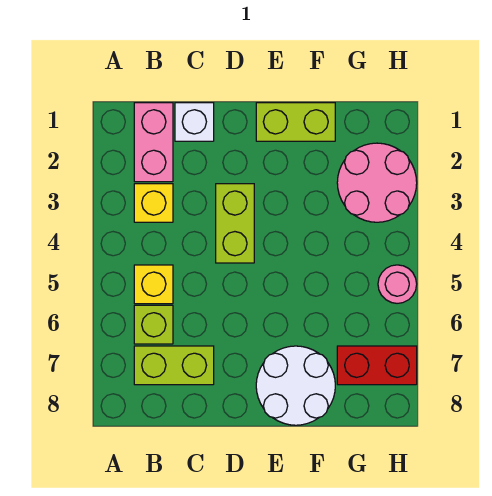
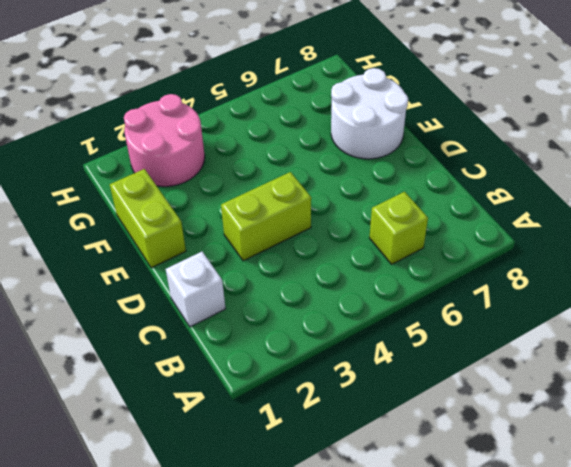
none -> pink 1x2 brick [134,103,173,182]
none -> yellow 1x1 brick [134,184,173,222]
none -> yellow 1x1 brick [134,265,173,304]

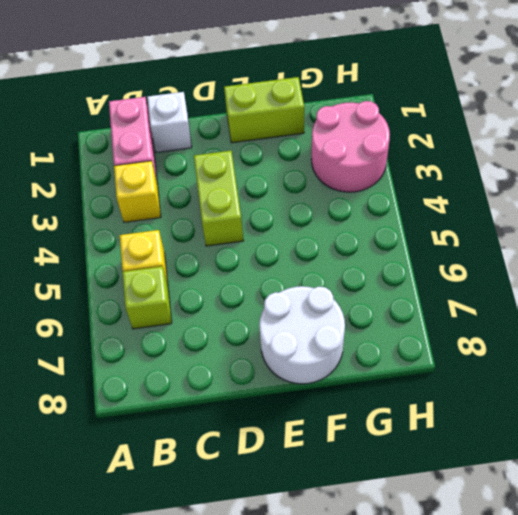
none -> lime 1x2 brick [134,346,214,385]
none -> red 1x2 brick [337,346,417,385]
none -> pink 1x1 round brick [378,265,417,303]

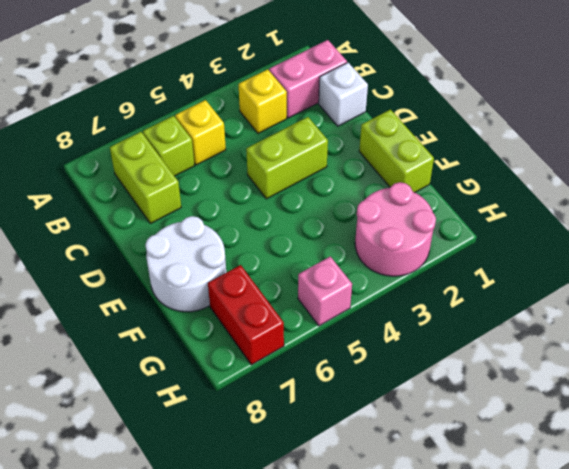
pink 1x1 brick [298,257,352,326] -> pink 1x1 round brick [378,265,417,303]

